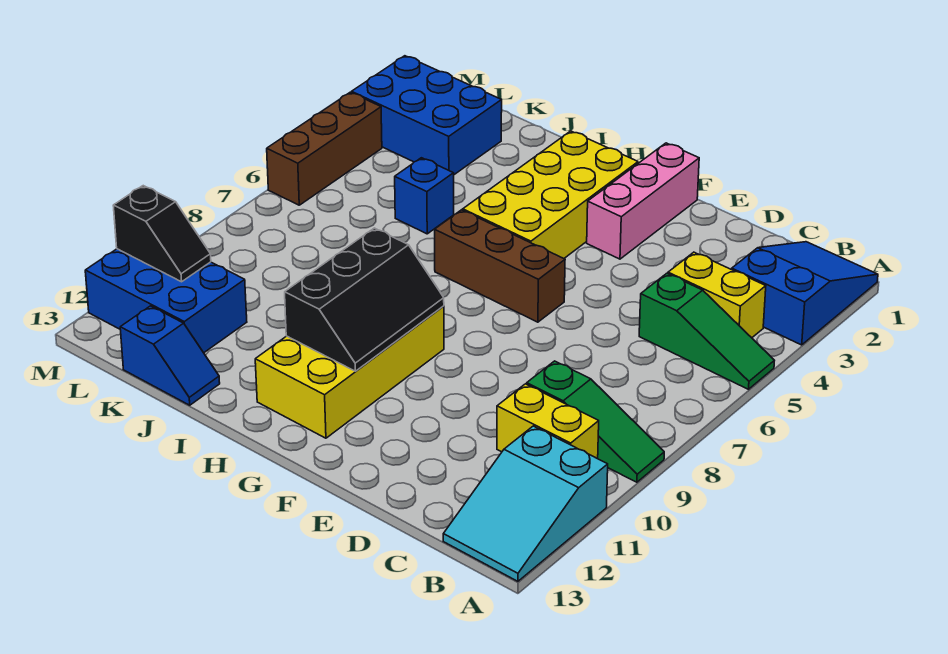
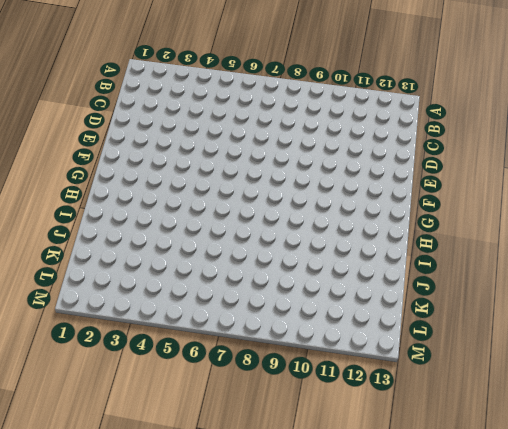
none -> blue 2x3 slope [732,242,878,345]
none -> green 1x3 slope [639,273,774,389]
none -> green 1x3 slope [527,361,664,482]

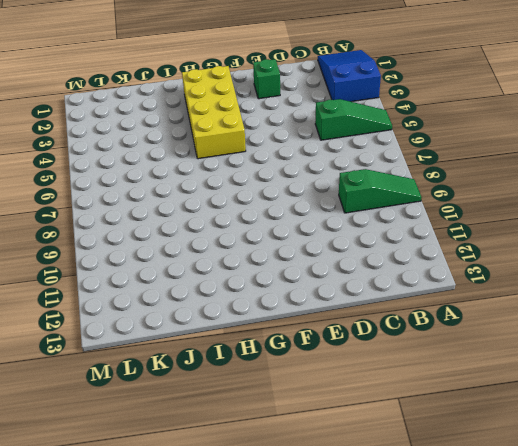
green 1x1 brick [253,59,280,99] -> none
none -> cyan 2x3 slope [443,426,608,581]
none -> yellow 1x2 brick [668,252,766,338]
none -> yellow 1x2 brick [497,384,599,459]

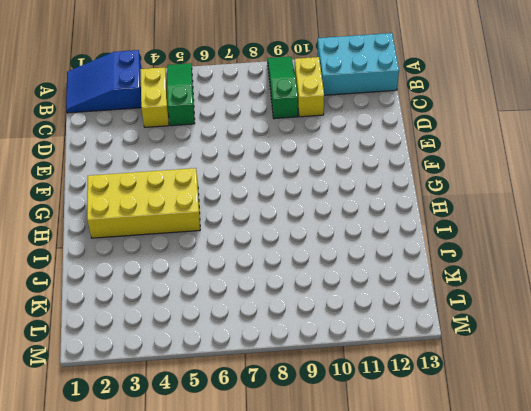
cyan 2x3 brick [317,33,399,95] -> cyan 2x3 slope [443,426,608,581]
none -> pink 1x3 brick [587,143,699,259]
none -> brown 1x3 brick [435,210,565,322]
none -> yellow 2x4 brick [255,306,444,438]

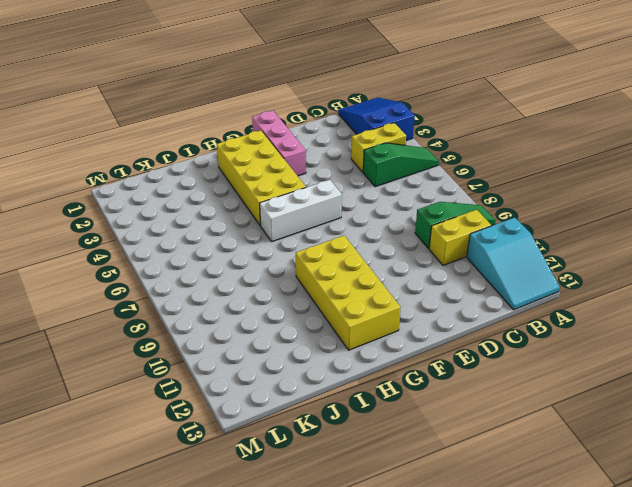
white 1x3 brick [260,180,342,242] -> brown 1x3 brick [435,210,565,322]
none -> blue 1x1 brick [395,158,454,234]
none -> blue 1x2 slope [120,306,220,405]
none -> blue 2x3 brick [352,56,502,175]

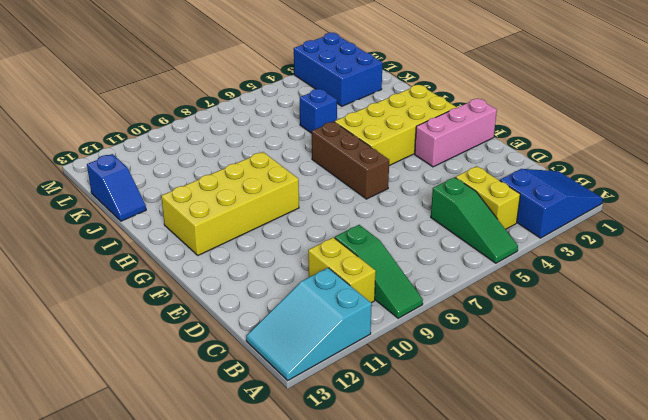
none -> blue 2x3 brick [85,249,247,353]
none -> brown 1x3 brick [267,92,382,205]
none -> black 2x3 slope [285,228,444,371]

